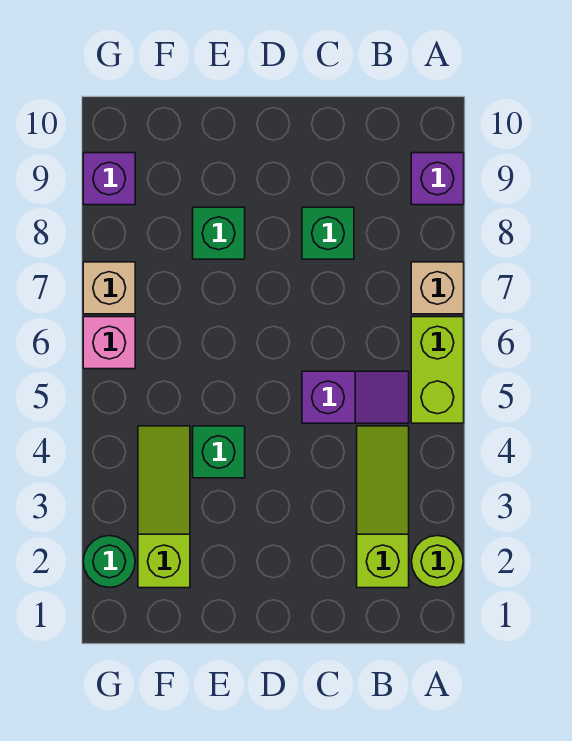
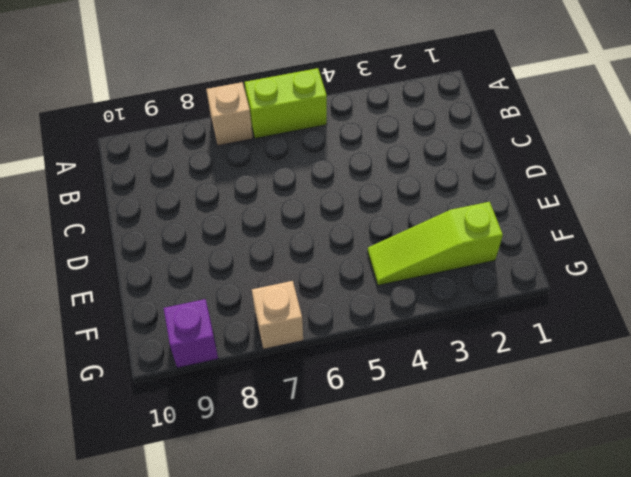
none -> lime 1x1 round brick [411,536,463,588]
none -> purple 1x1 brick [411,153,464,205]
none -> lime 1x3 slope [357,426,409,588]

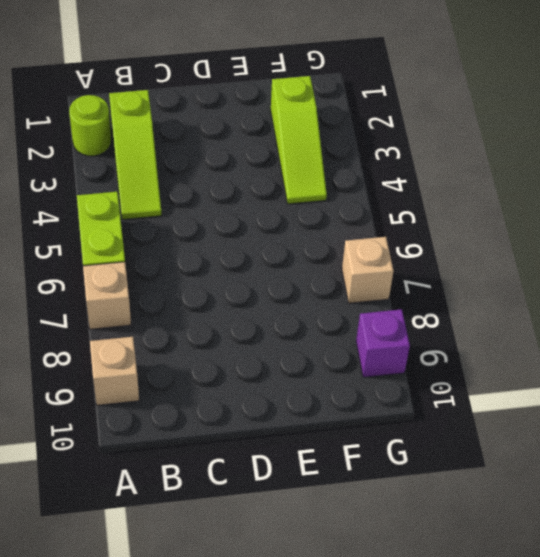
tan 1x1 brick [90,337,139,405] -> purple 1x1 brick [411,153,464,205]
none -> purple 1x2 slope [302,371,409,423]
none -> green 1x1 brick [302,207,354,259]
none -> green 1x1 brick [193,426,245,478]

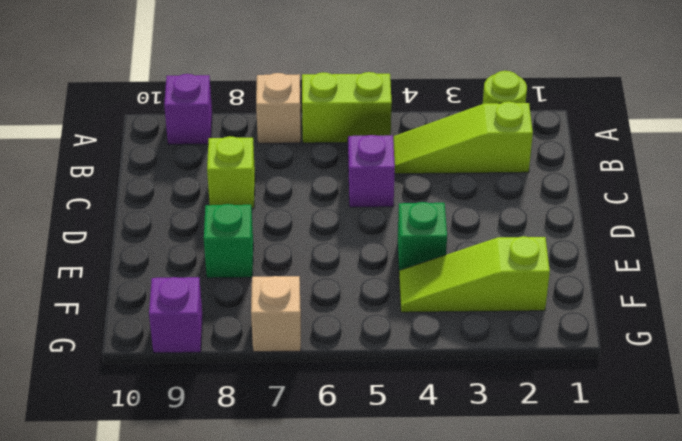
lime 1x1 brick [207,136,255,208] -> green 1x1 brick [302,207,354,259]
none -> green 1x1 round brick [83,536,135,588]
none -> pink 1x1 brick [83,317,135,369]

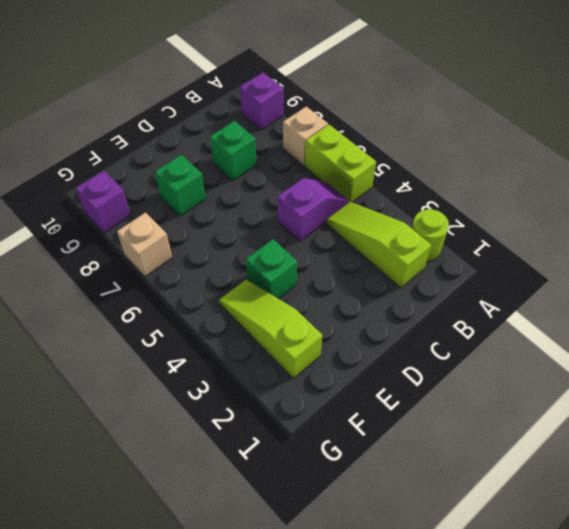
none -> green 1x1 round brick [83,536,135,588]
none -> pink 1x1 brick [83,317,135,369]

